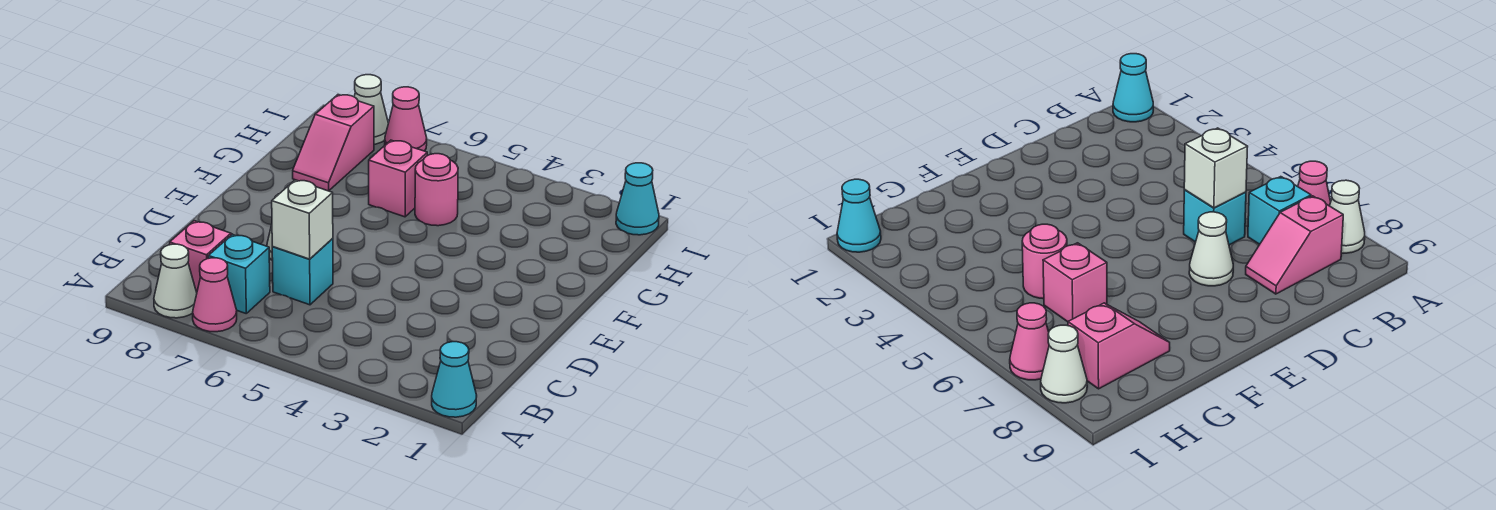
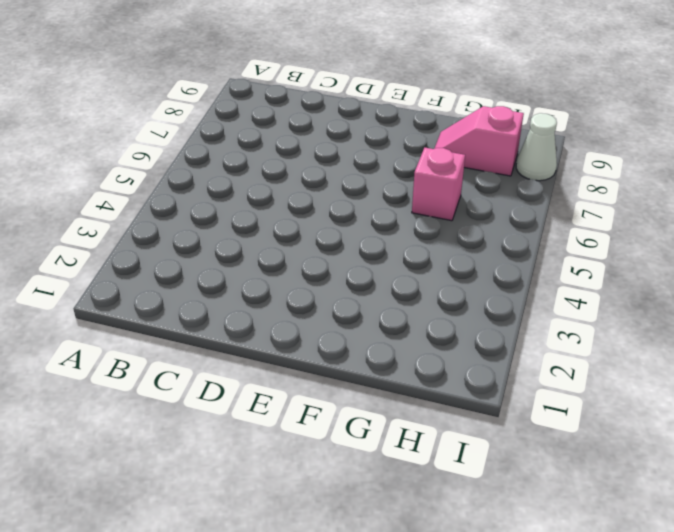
none -> cyan 1x1 cone [432,342,477,417]
none -> pink 1x1 cone [193,258,237,332]
none -> white 1x1 cone [154,244,197,318]

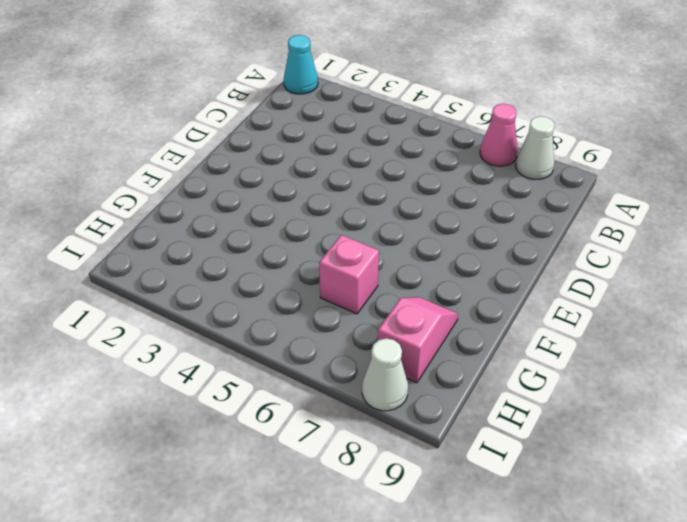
none -> cyan 1x1 brick [208,234,270,313]
none -> pink 1x2 slope [170,221,232,292]
none -> cyan 1x1 brick [272,239,333,305]

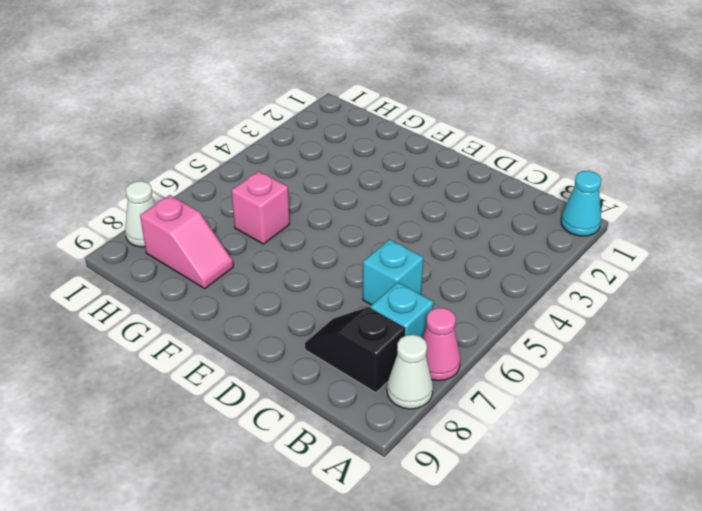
black 1x2 slope [305,307,405,393] -> pink 1x2 slope [170,221,232,292]
none -> white 1x1 cone [1189,212,1233,286]
none -> pink 1x1 round brick [415,154,458,226]
none -> cyan 1x1 cone [616,163,659,235]

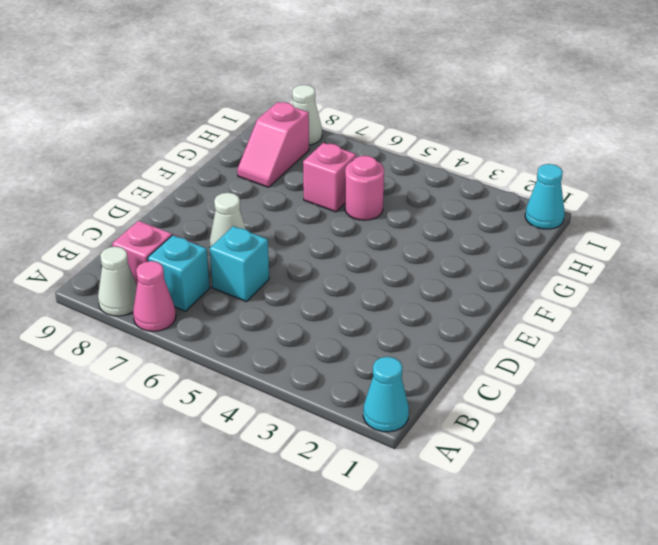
none -> pink 1x1 cone [385,87,427,151]
none -> white 1x1 brick [272,180,333,259]

